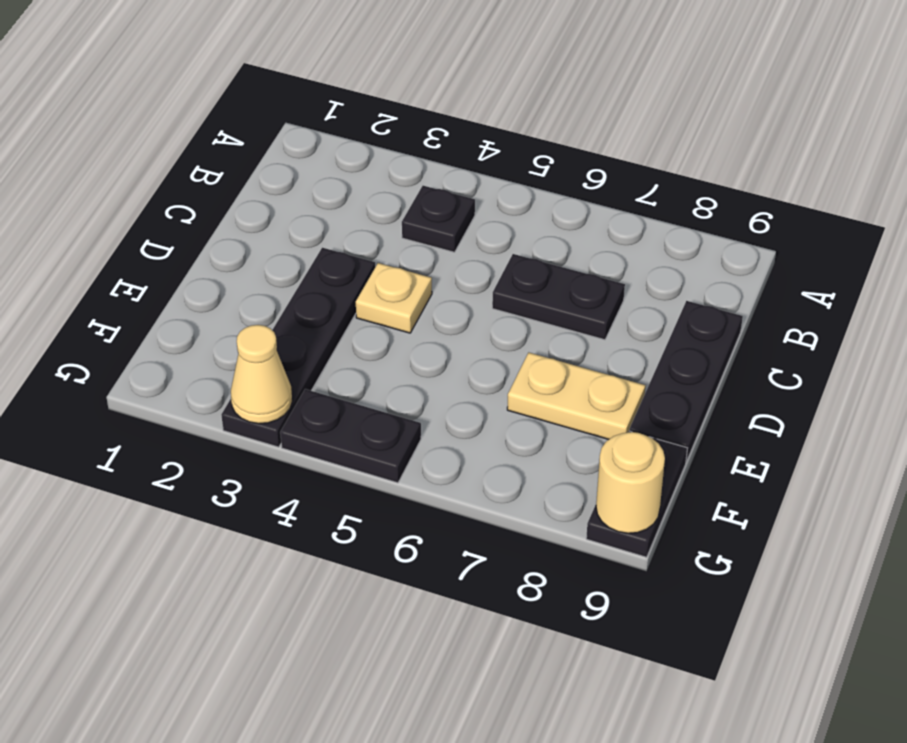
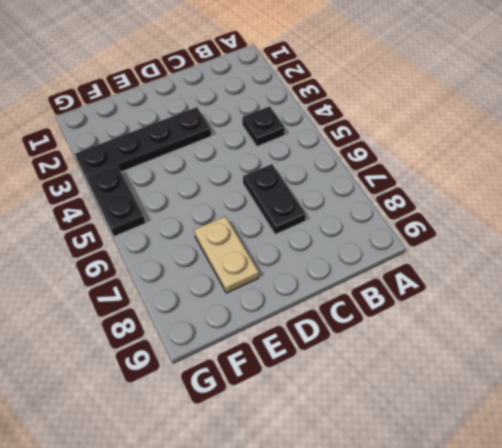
none -> black 1x3 plate [629,301,743,462]
none -> tan 1x1 plate [356,263,432,333]

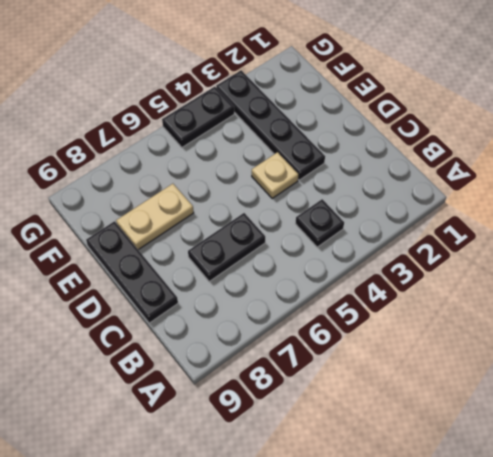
none -> black 1x2 plate [586,431,687,557]
none -> tan 1x1 cone [231,325,292,424]

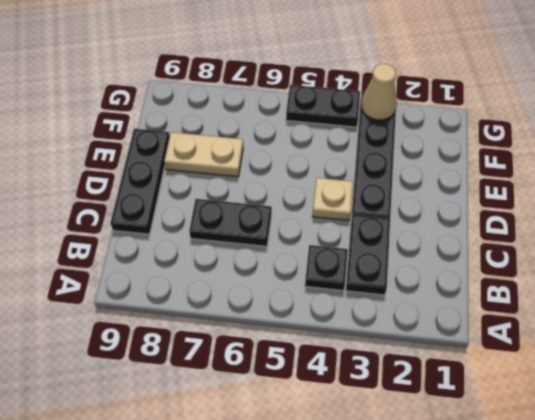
black 1x2 plate [346,215,390,295] -> black 1x2 plate moved to [586,431,687,557]
none -> tan 1x1 round brick [596,432,665,533]

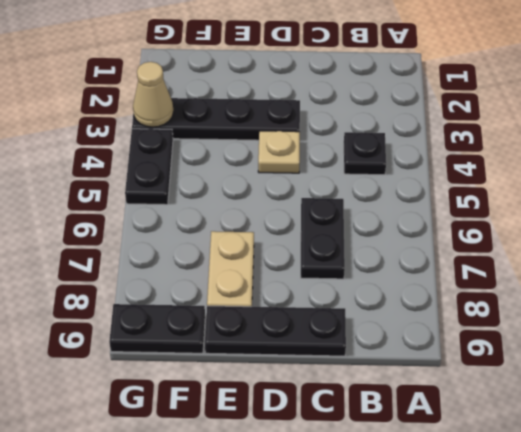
none -> tan 1x1 round brick [596,432,665,533]

